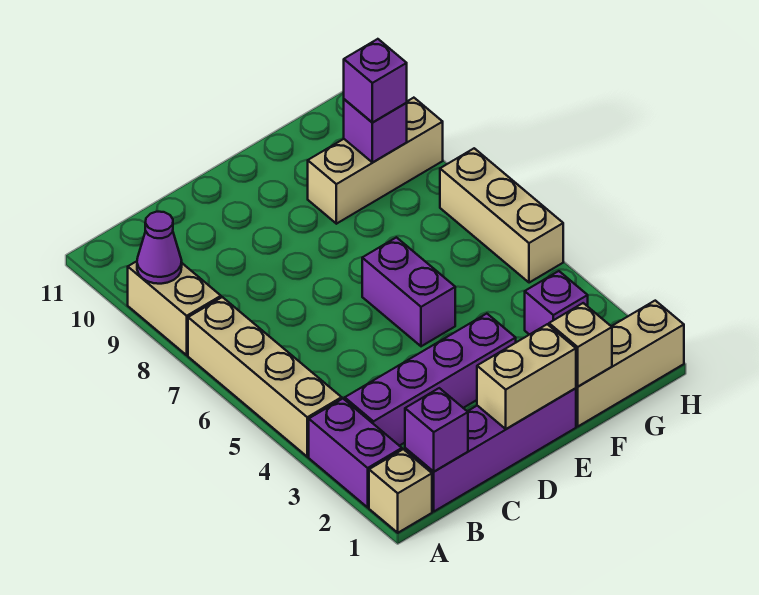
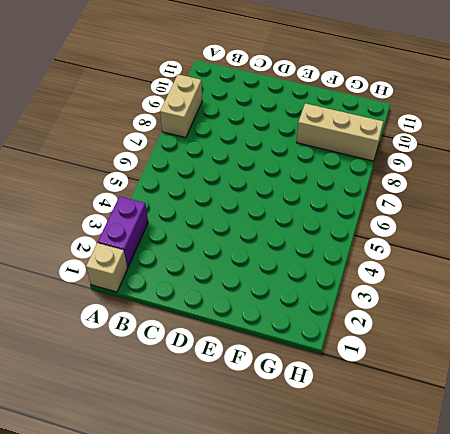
none -> tan 1x4 brick [188,297,342,457]
none -> purple 1x4 brick [405,388,576,511]
none -> purple 1x4 brick [345,314,516,446]

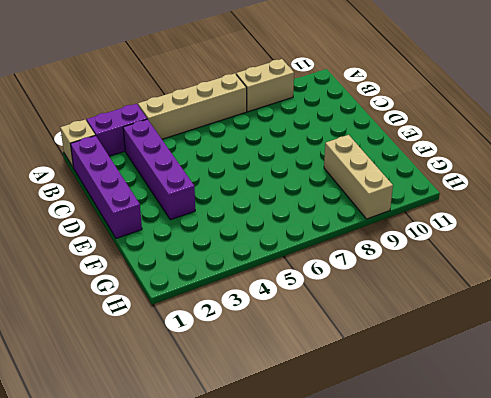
none -> purple 1x2 brick [362,237,455,346]
none -> tan 1x3 brick [576,301,684,426]
none -> purple 1x1 brick [525,271,588,335]

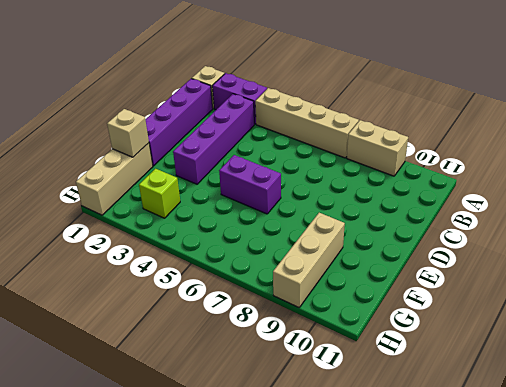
lime 1x1 brick [139,169,180,218] -> purple 1x1 brick [525,271,588,335]
none -> tan 1x3 brick [440,148,563,283]
none -> purple 1x1 cone [137,212,182,284]
none -> purple 1x1 brick [405,388,468,472]

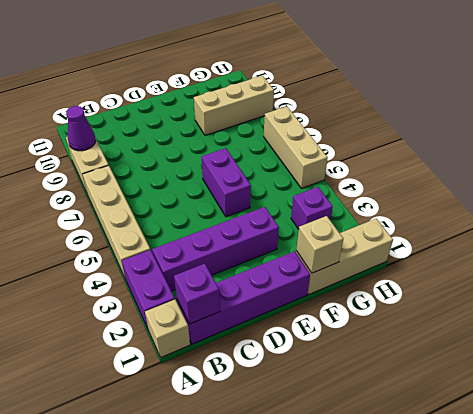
none -> tan 1x2 brick [477,324,576,429]
none -> purple 1x1 brick [344,99,407,162]
none -> purple 1x1 brick [344,39,407,122]

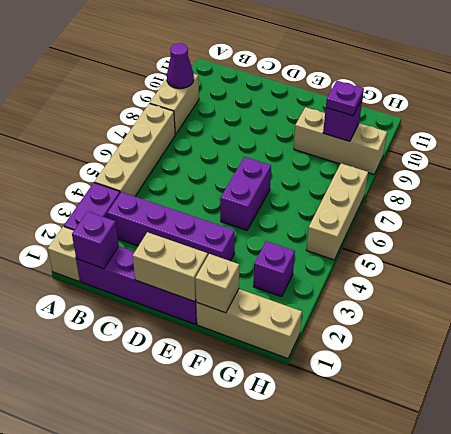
purple 1x1 plate [326,81,364,116] -> purple 1x1 brick [344,39,407,122]

